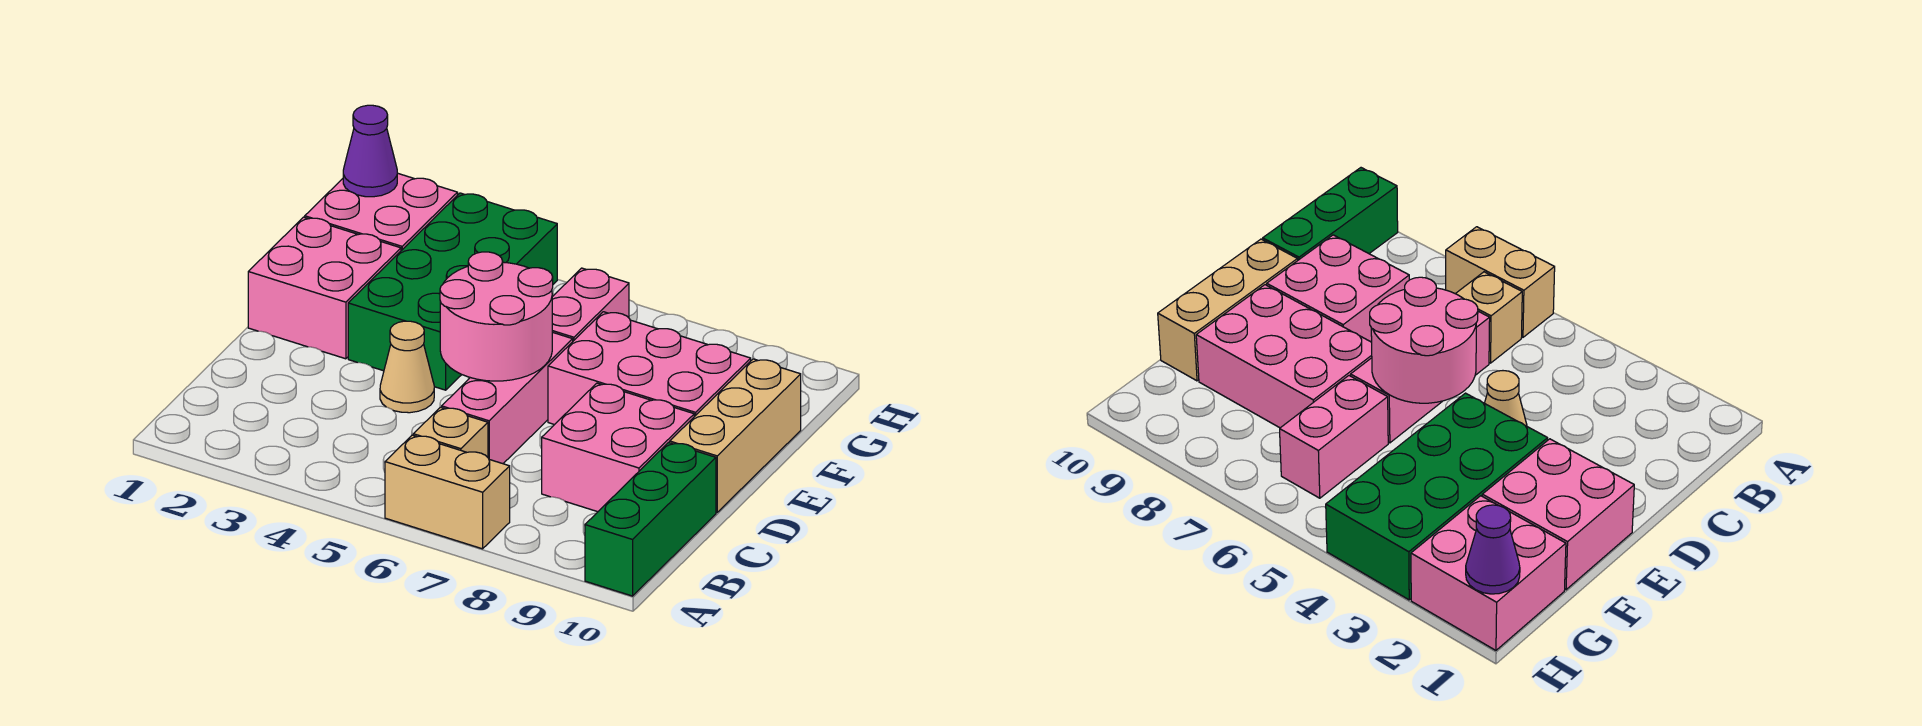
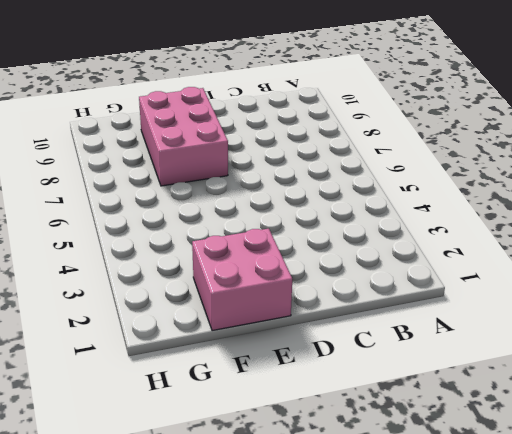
none -> tan 1x2 brick [385,435,510,549]
none -> green 1x3 brick [585,443,716,596]
none -> tan 1x1 brick [413,407,488,457]

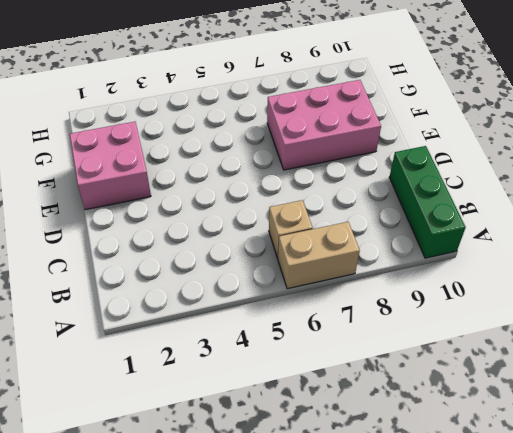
none -> pink 1x3 brick [442,332,573,464]
none -> pink 2x2 brick [542,383,694,512]
none -> tan 1x1 cone [380,321,434,413]

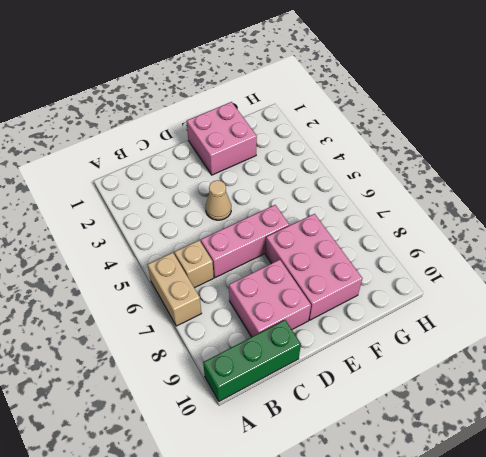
none -> tan 1x3 brick [670,359,801,512]
none -> green 2x4 brick [348,193,557,390]
none -> pink 1x2 brick [552,268,629,341]

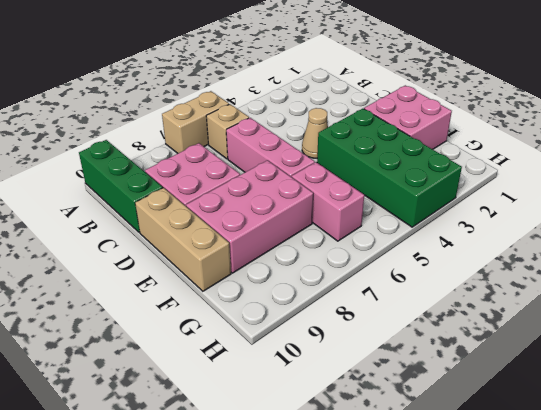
none -> pink 2x2 brick [305,173,458,251]
none -> pink 2x2 round brick [440,252,553,381]
none -> purple 1x1 cone [343,105,397,197]

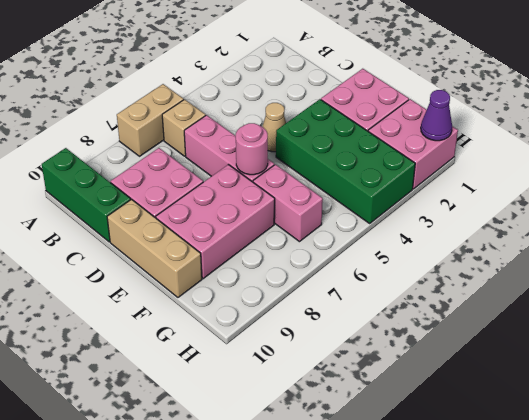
pink 1x1 round brick [236,123,268,175] -> pink 2x2 round brick [440,252,553,381]

